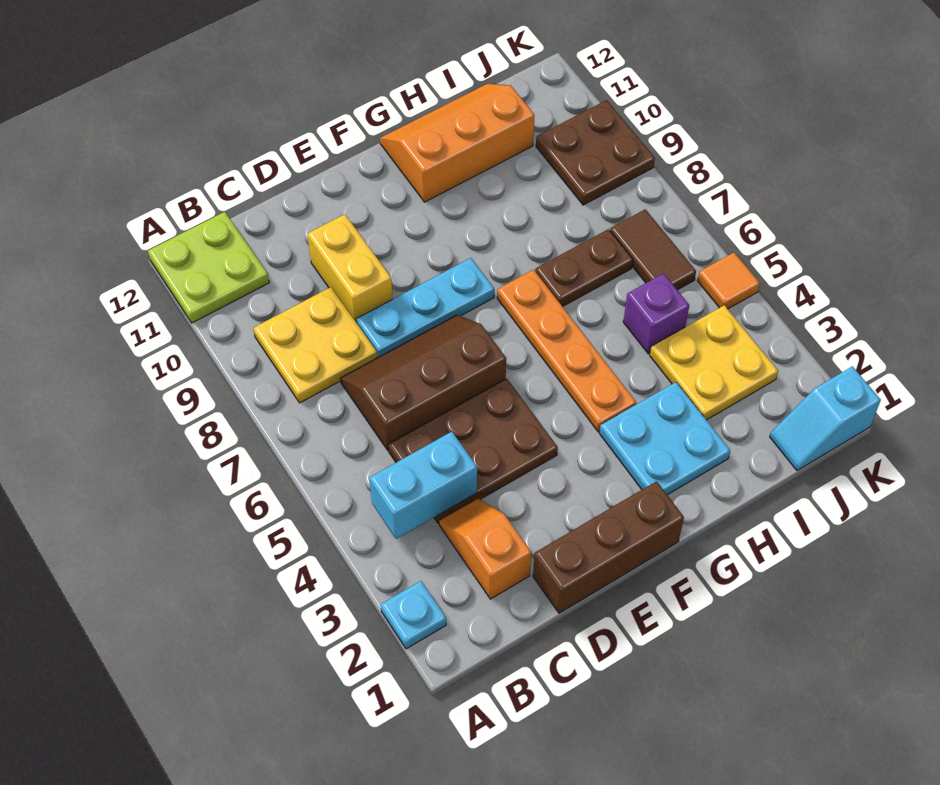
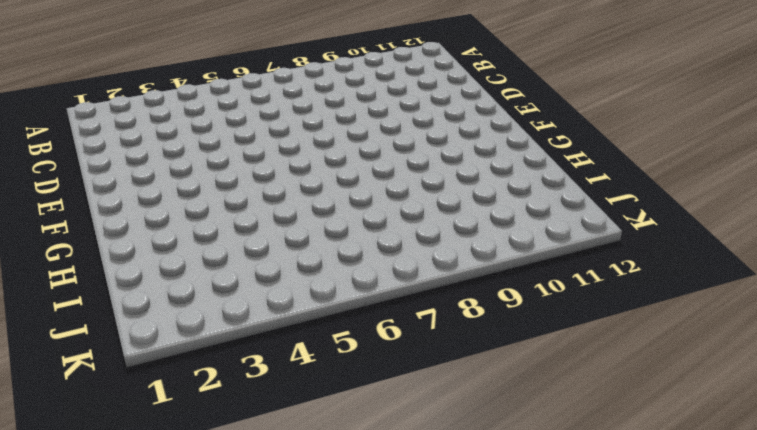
none -> cyan 1x1 plate [381,581,446,649]
none -> lime 2x2 plate [148,212,269,323]
none -> yellow 2x2 plate [253,287,377,403]

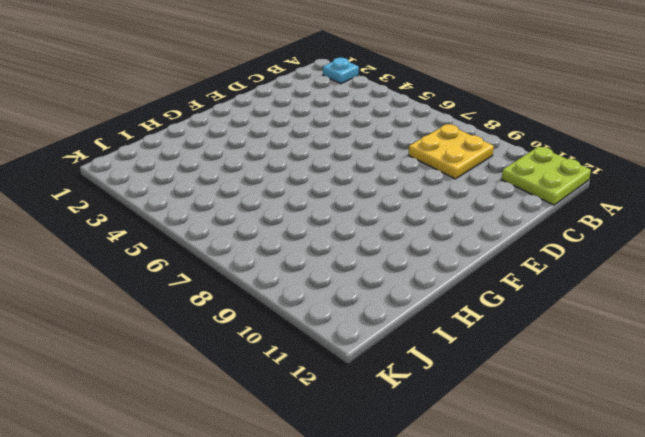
none -> orange 1x2 slope [439,499,531,599]
none -> brown 2x3 plate [389,379,558,523]
none -> brown 2x3 slope [340,315,506,451]

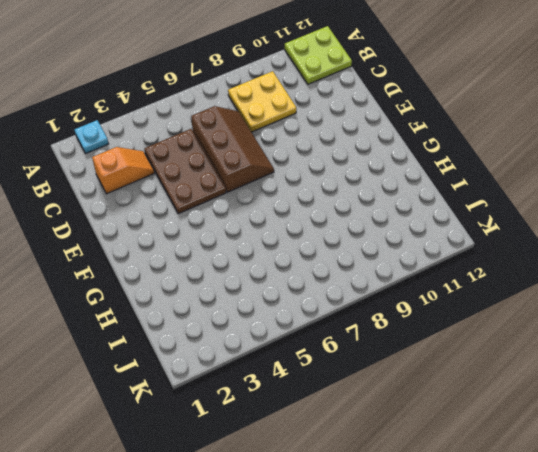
none -> brown 1x3 brick [533,481,684,613]
none -> cyan 1x3 plate [356,258,494,357]
none -> yellow 1x2 brick [307,214,393,323]

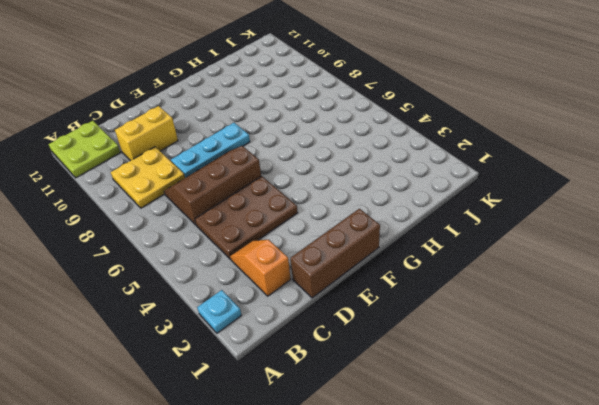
yellow 1x2 brick [115,106,178,161] -> yellow 1x2 brick turned to [307,214,393,323]
none -> cyan 2x2 plate [599,382,730,495]
none -> orange 1x4 plate [497,270,636,432]
none -> orange 2x3 slope [380,84,534,202]

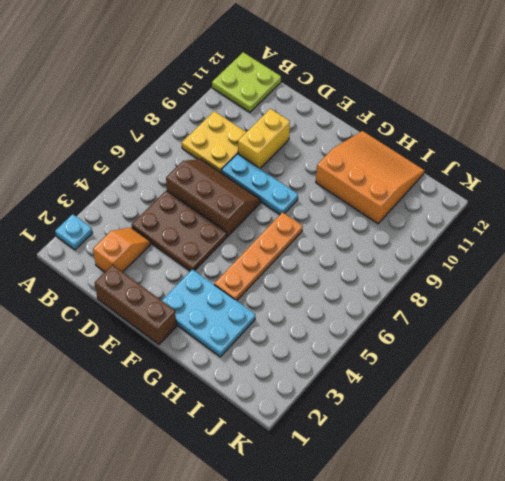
cyan 2x3 plate [162,269,255,357] -> cyan 2x2 plate [599,382,730,495]
orange 3x3 slope [316,131,424,224] -> orange 2x3 slope [380,84,534,202]
none -> brown 1x2 plate [535,229,633,307]
none -> yellow 2x2 plate [650,305,778,420]
none -> purple 1x1 brick [623,274,689,354]

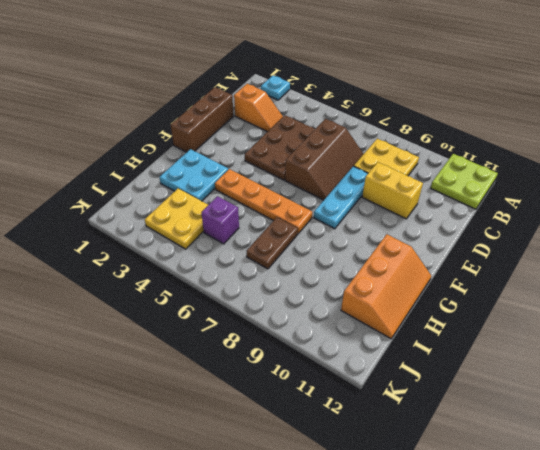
none -> cyan 1x2 slope [770,366,881,471]
none -> brown 1x2 tile [610,209,696,290]
none -> brown 2x2 plate [536,100,655,205]

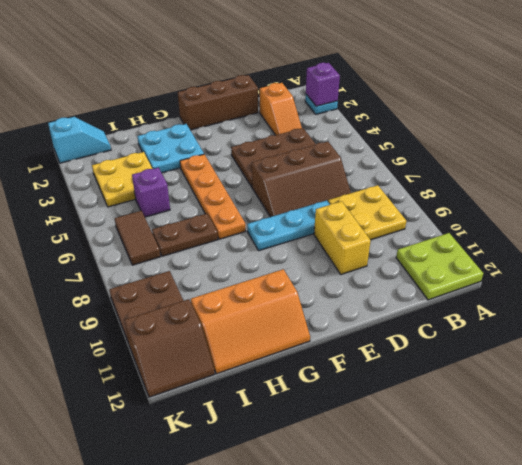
purple 1x1 brick [306,63,340,106] -> none
brown 2x2 slope [124,299,215,397] -> none
none -> orange 1x1 tile [698,252,760,309]
none -> cyan 1x2 brick [369,432,477,539]

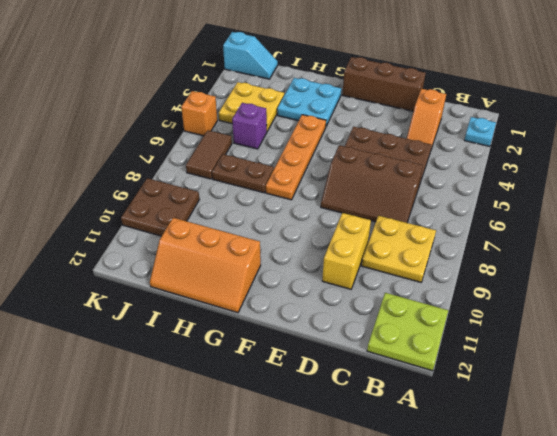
orange 1x1 brick [181,91,217,136] -> orange 1x1 tile [698,252,760,309]
none -> cyan 1x3 plate [356,258,494,357]
none -> cyan 1x2 brick [369,432,477,539]

